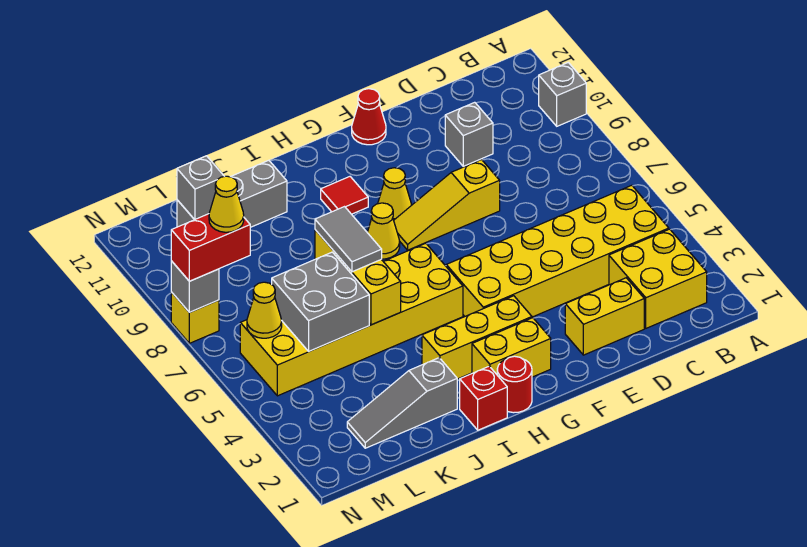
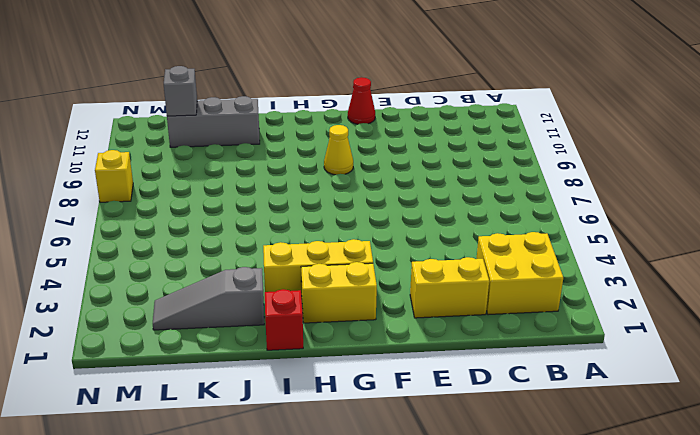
none -> grey 1x1 brick [539,62,586,126]
none -> yellow 2x6 brick [446,185,669,317]
none -> grey 1x1 brick [445,102,493,166]

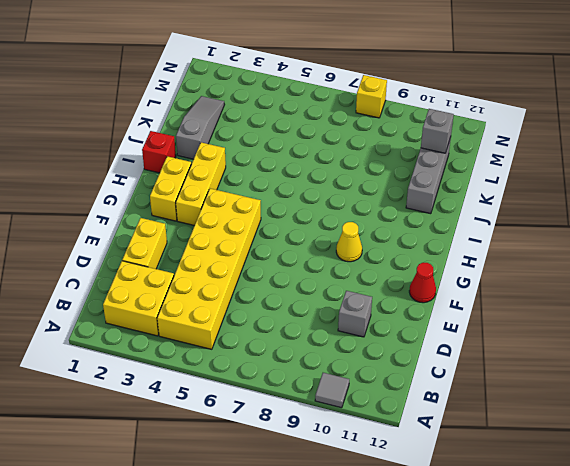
grey 1x1 tile [315,373,349,408] -> grey 1x1 brick [539,62,586,126]
none -> yellow 1x3 slope [394,160,500,250]
none -> red 1x1 round brick [497,356,532,413]
none -> yellow 2x6 brick [240,243,463,396]

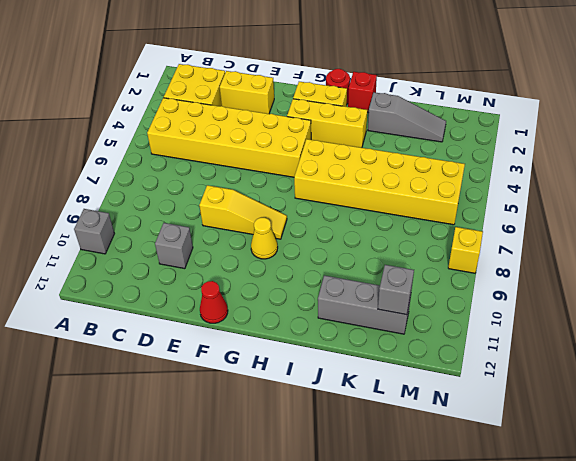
none -> yellow 1x1 cone [367,203,400,259]
none -> red 1x1 tile [321,177,368,214]
none -> yellow 1x3 brick [315,230,401,325]

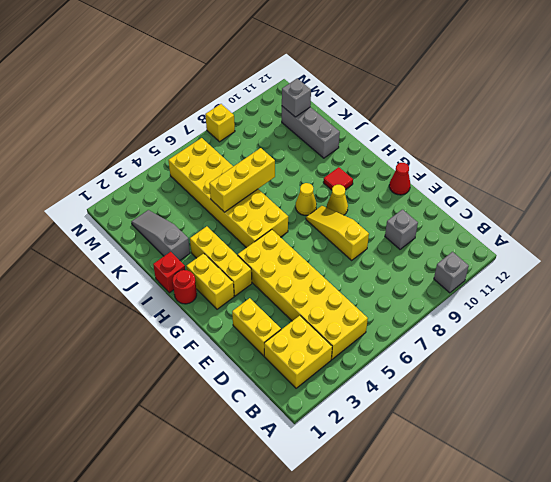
none -> grey 2x2 brick [272,252,369,351]
none -> yellow 1x1 cone [247,282,282,338]
none -> grey 1x1 brick [171,261,219,312]

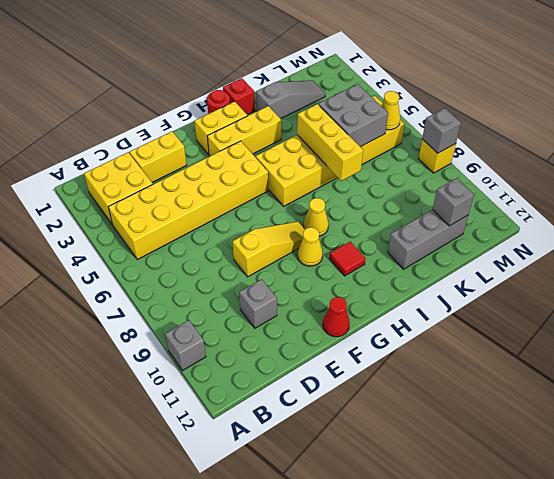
none -> grey 1x2 tile [315,207,382,272]
none -> red 1x2 brick [171,214,250,281]
none -> yellow 1x1 cone [209,176,244,232]

